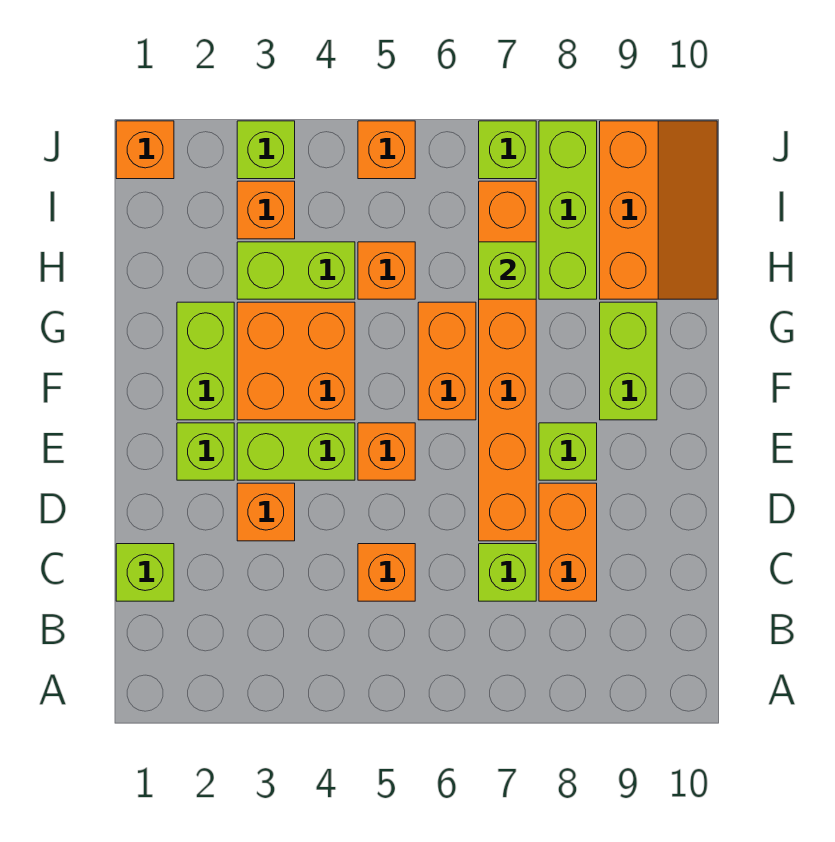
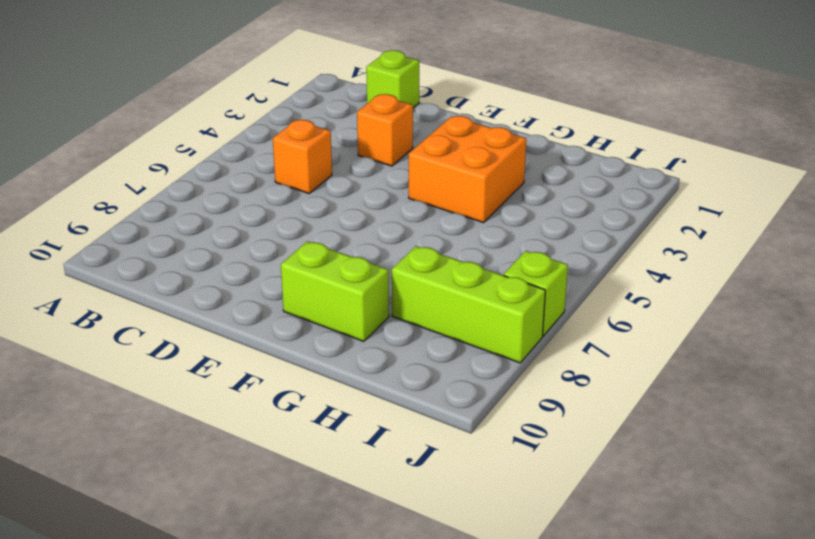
none -> lime 1x1 brick [479,544,536,601]
none -> orange 1x2 brick [539,483,597,601]
none -> orange 1x6 brick [479,181,536,541]

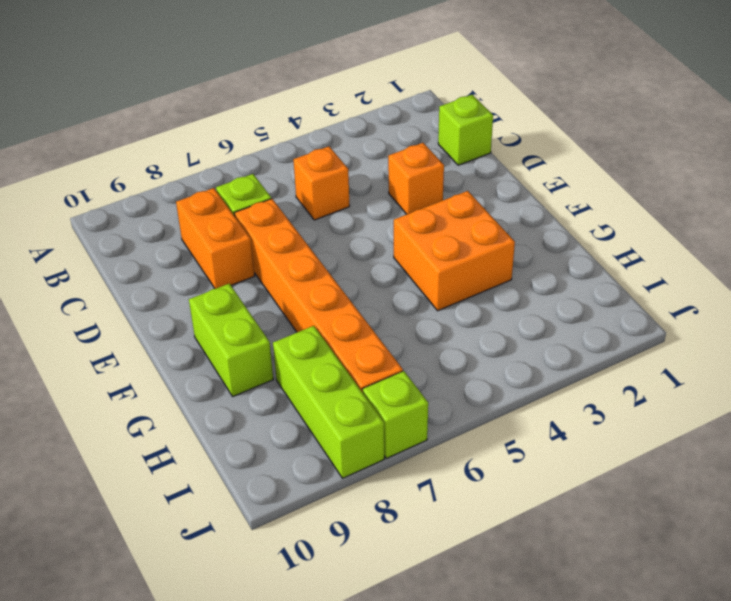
none -> lime 1x1 brick [177,423,234,480]
none -> lime 1x2 brick [237,423,355,480]
none -> orange 1x1 brick [358,423,415,480]

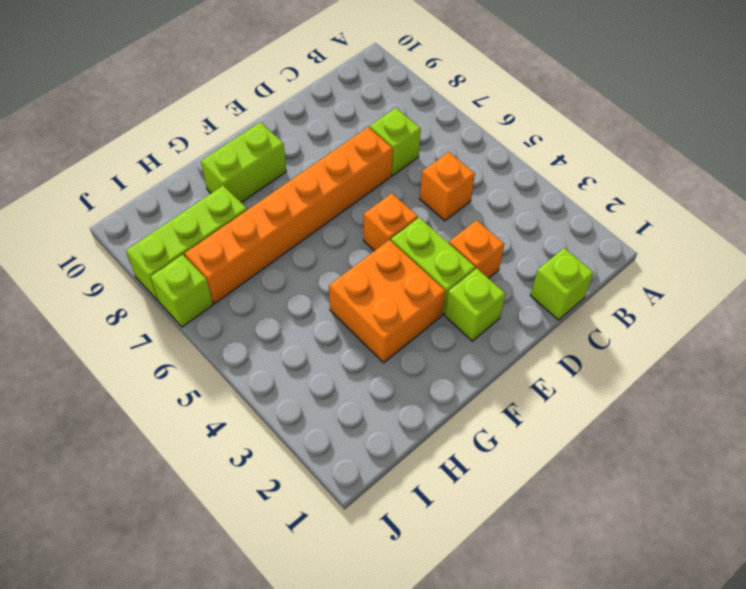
none -> orange 1x2 brick [539,483,597,601]
none -> lime 1x1 brick [539,423,597,480]
none -> lime 1x2 brick [177,302,234,420]

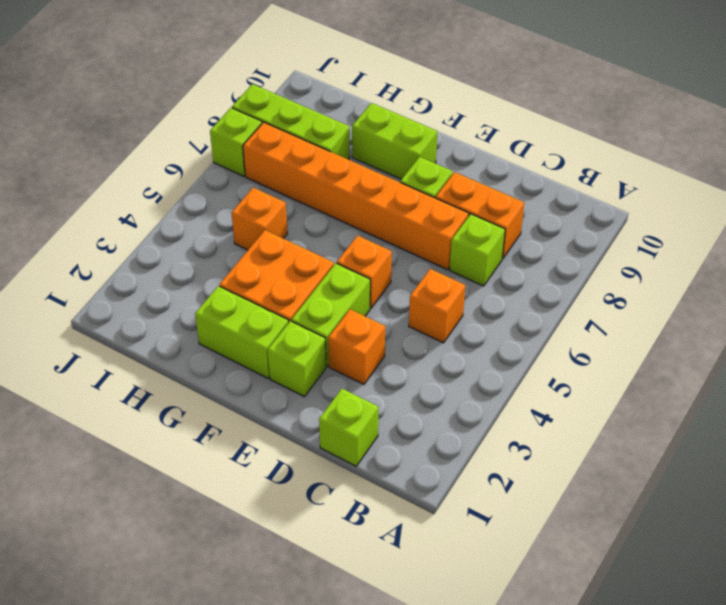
none -> orange 1x2 brick [418,302,476,420]
none -> lime 1x2 brick [237,242,355,299]
none -> orange 2x3 slope [600,121,717,299]

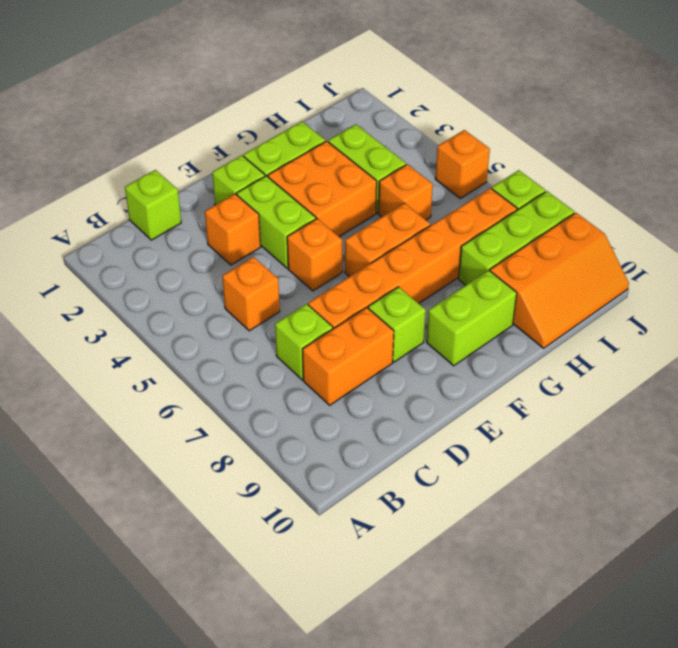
none -> orange 1x1 brick [237,181,295,239]
none -> orange 1x1 brick [116,121,174,179]
none -> lime 1x1 brick [237,121,295,179]

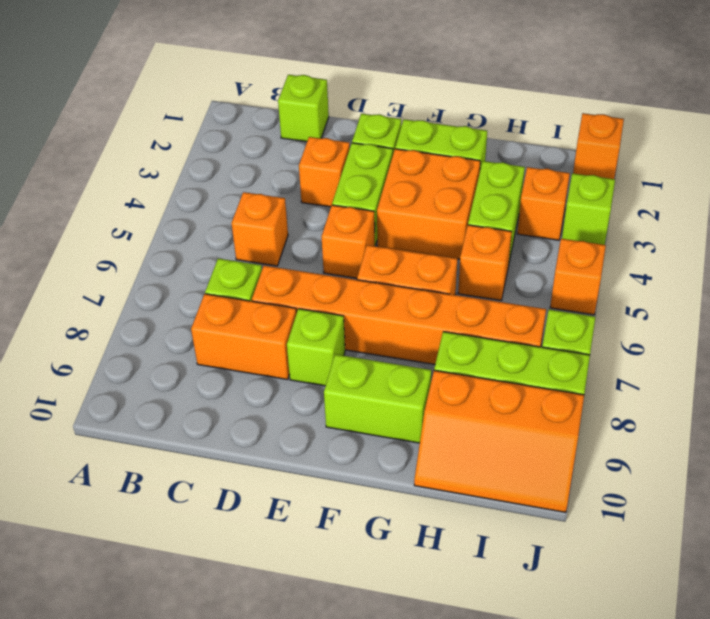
none -> lime 1x1 brick [479,242,536,299]

